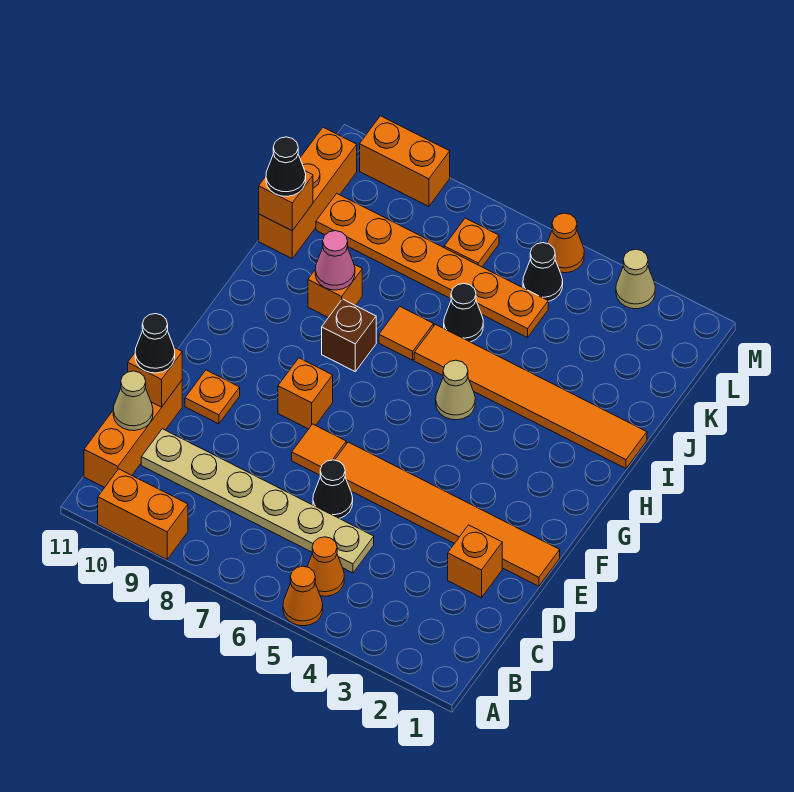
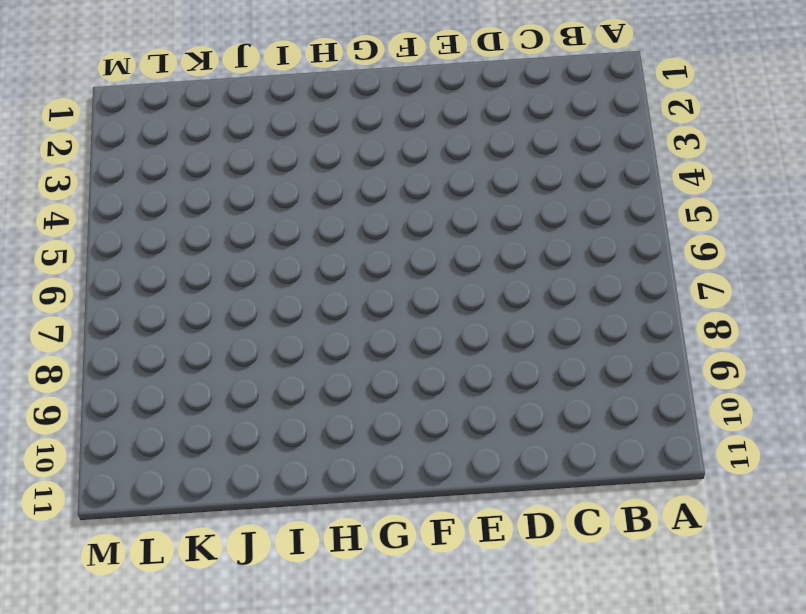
none -> orange 1x1 cone [283,566,323,626]
none -> orange 1x2 brick [98,469,188,559]
none -> orange 1x1 cone [307,537,344,596]
none -> orange 1x3 brick [84,381,182,487]

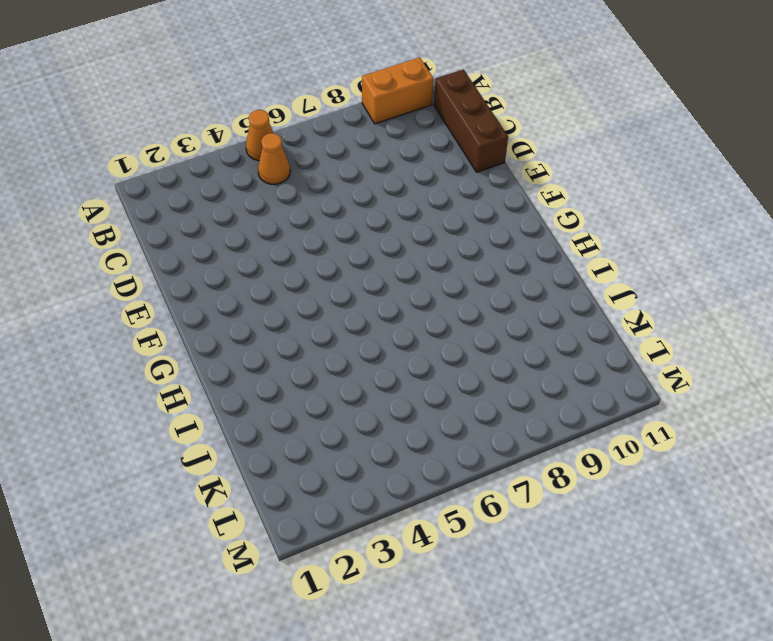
brown 1x3 brick [434,70,508,172] -> orange 1x3 brick [84,381,182,487]
none -> tan 1x6 plate [141,429,374,573]
none -> orange 1x1 brick [448,525,502,598]
none -> black 1x1 cone [313,460,353,518]
none -> orange 1x6 tile [335,442,560,586]

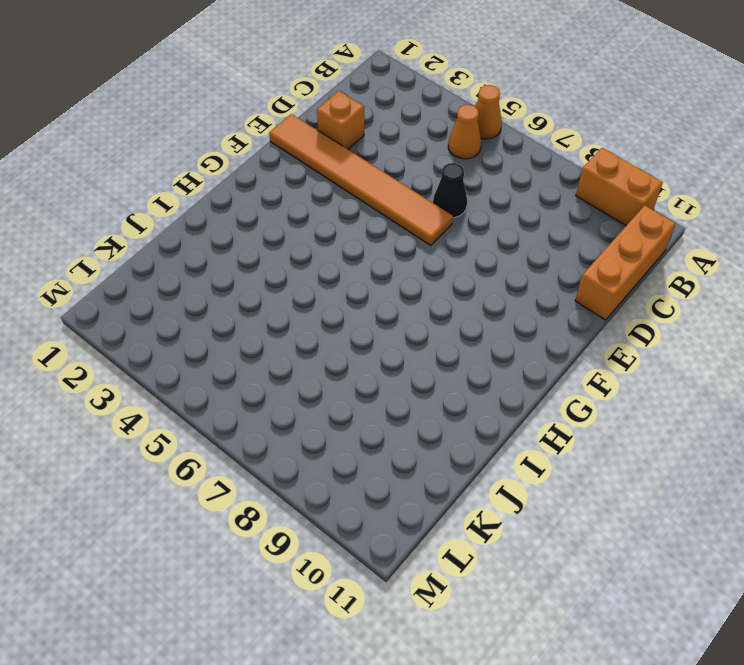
none -> tan 1x6 plate [141,429,374,573]
none -> orange 1x1 tile [292,424,346,475]
none -> orange 1x1 plate [185,370,240,424]
none -> orange 1x1 brick [278,358,333,429]

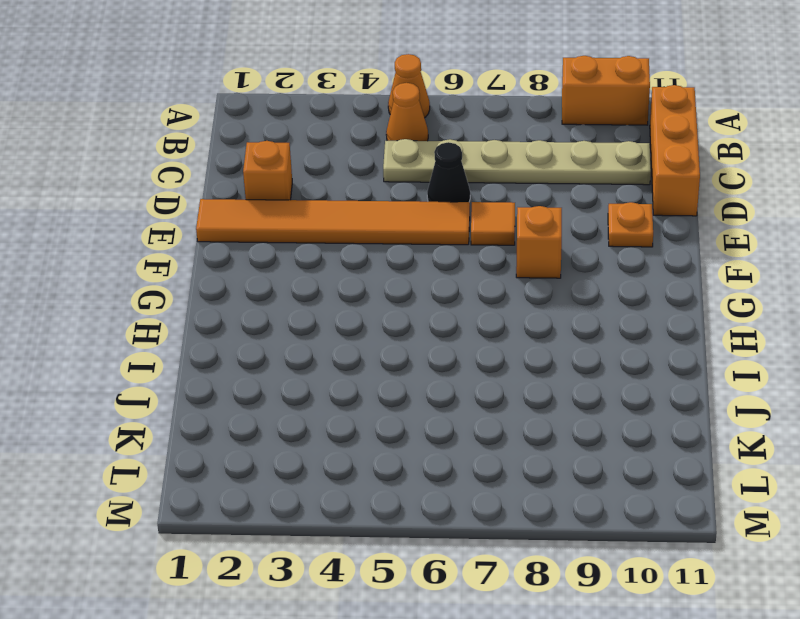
none -> tan 1x1 cone [436,360,475,420]
none -> brown 1x1 brick [322,299,376,371]
none -> orange 1x6 tile [414,324,647,468]
none -> orange 1x1 tile [379,307,434,360]

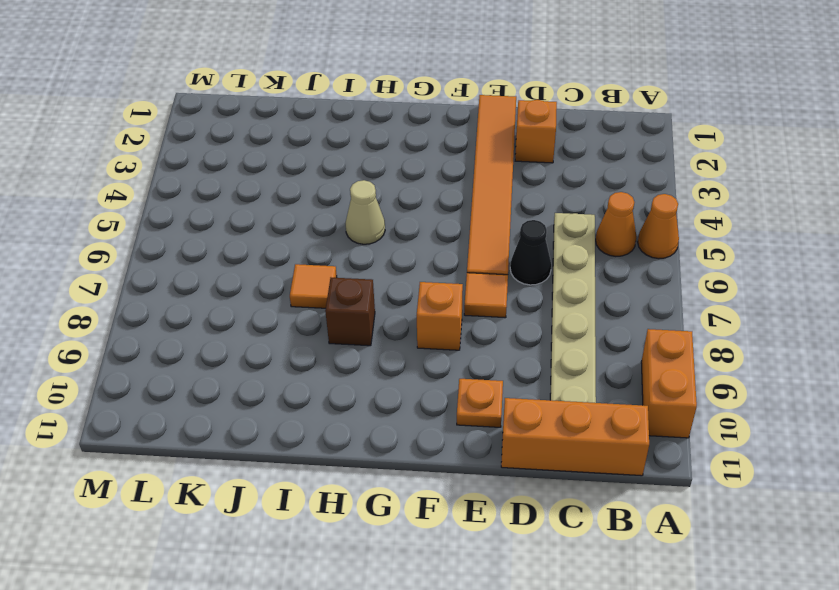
none -> orange 1x6 tile [414,324,647,468]
none -> orange 1x1 brick [308,265,362,318]
none -> black 1x1 cone [444,284,483,342]
none -> orange 1x3 brick [259,127,357,258]

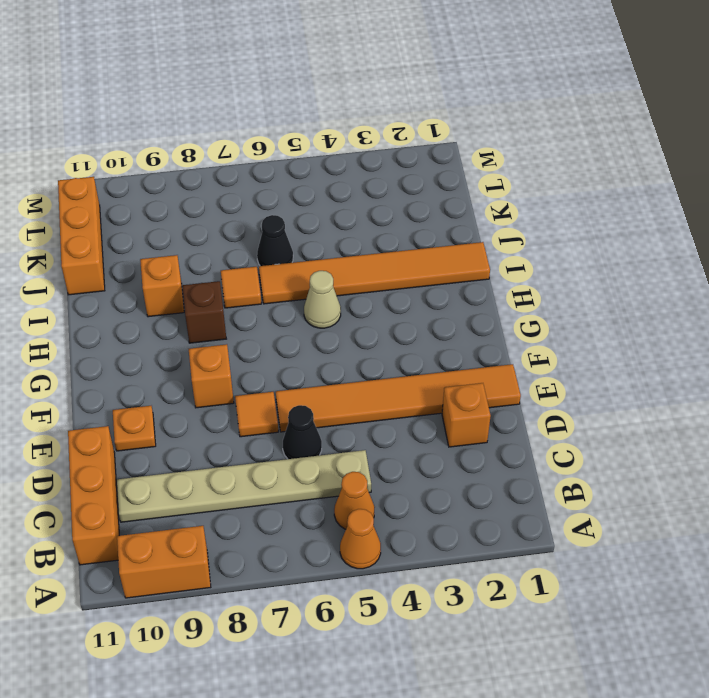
none -> orange 1x6 plate [316,194,548,338]
none -> black 1x1 cone [523,243,563,301]
none -> orange 1x1 plate [444,218,499,267]
none -> tan 1x1 cone [616,249,655,309]

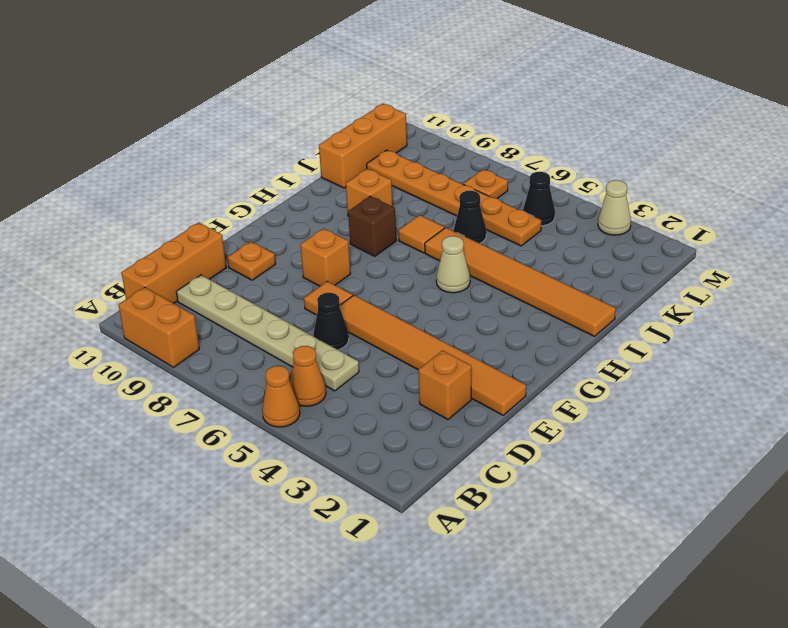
none -> orange 1x1 cone [547,213,584,273]
none -> orange 1x2 brick [360,116,450,207]
none -> tan 1x1 cone [113,371,153,431]
none -> orange 1x1 brick [128,348,182,407]

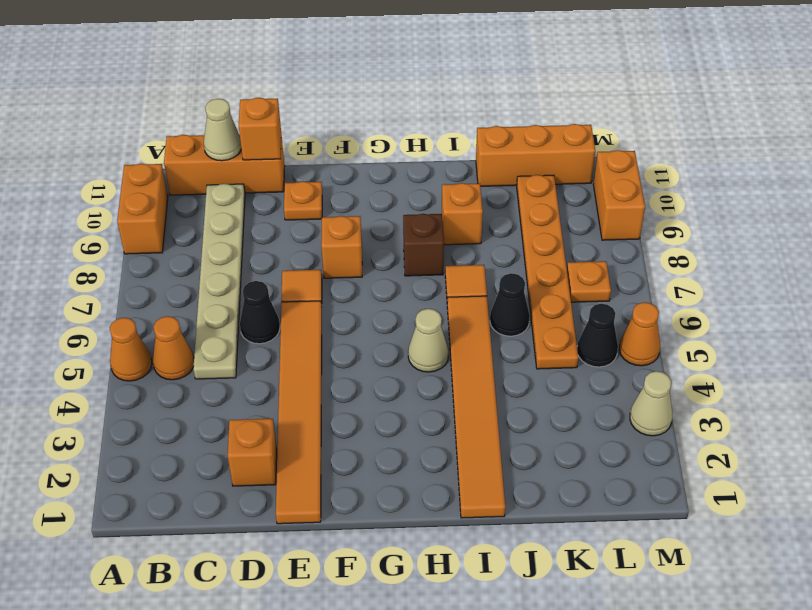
none -> pink 1x1 cone [315,231,355,290]
none -> orange 1x1 brick [259,171,313,231]
none -> black 1x1 cone [135,314,175,373]
none -> black 1x1 cone [266,137,306,196]

